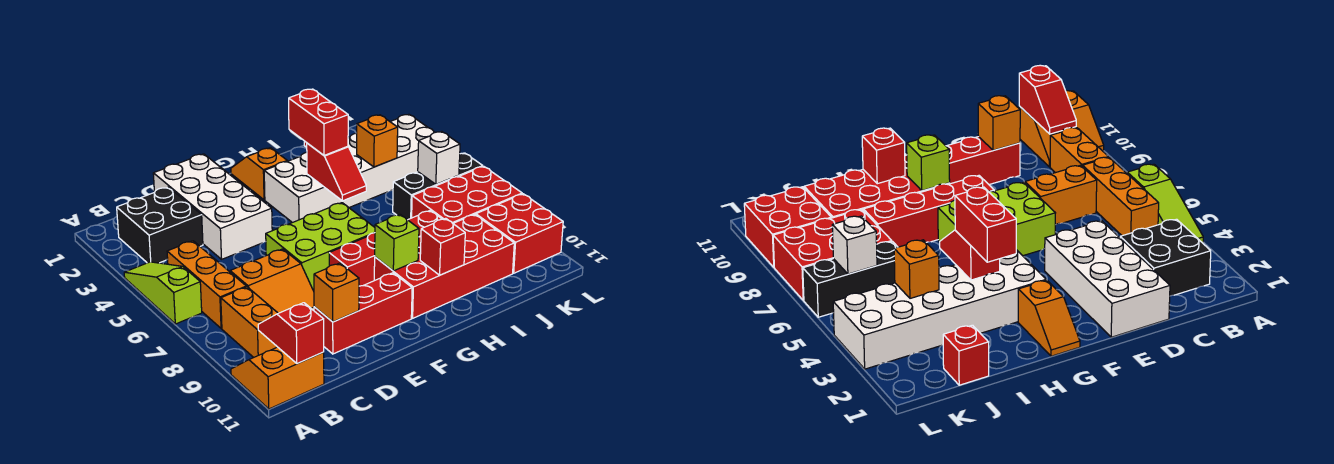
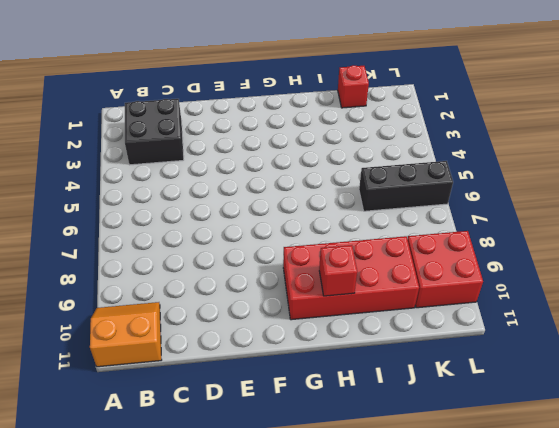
none -> lime 1x3 slope [124,262,202,324]
none -> orange 1x3 brick [167,241,246,328]
none -> orange 1x2 brick [221,287,278,357]

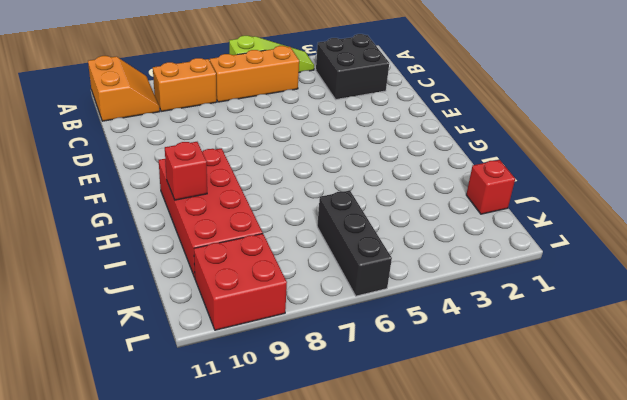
none -> orange 2x2 slope [230,249,314,313]
none -> white 2x4 brick [153,154,272,259]
none -> red 1x3 brick [314,273,412,354]

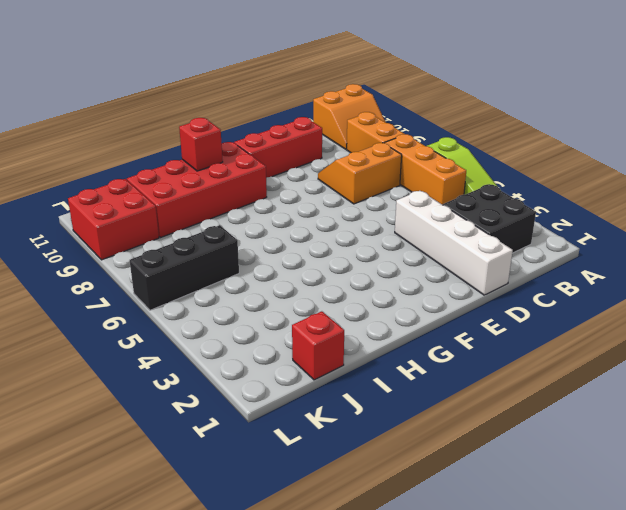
white 1x4 brick [395,191,513,295] -> white 2x4 brick [153,154,272,259]
none -> lime 2x3 brick [266,203,375,289]
none -> red 1x4 brick [329,211,441,286]
none -> orange 1x2 slope [231,148,287,200]

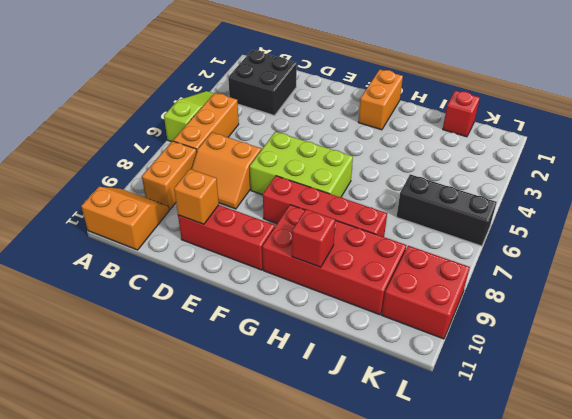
orange 1x2 brick [358,69,403,130] -> orange 1x2 slope [231,148,287,200]
none -> white 2x4 brick [153,154,272,259]
none -> white 2x6 brick [264,114,435,223]
none -> red 2x3 brick [412,166,522,223]

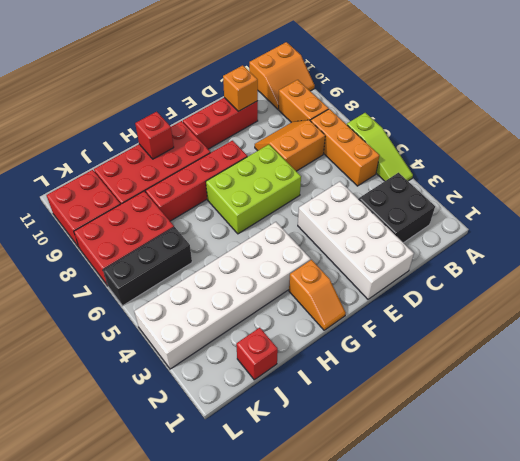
none -> red 1x2 slope [258,303,324,364]
none -> lime 1x1 brick [375,214,419,271]
none -> red 1x2 slope [307,143,366,201]

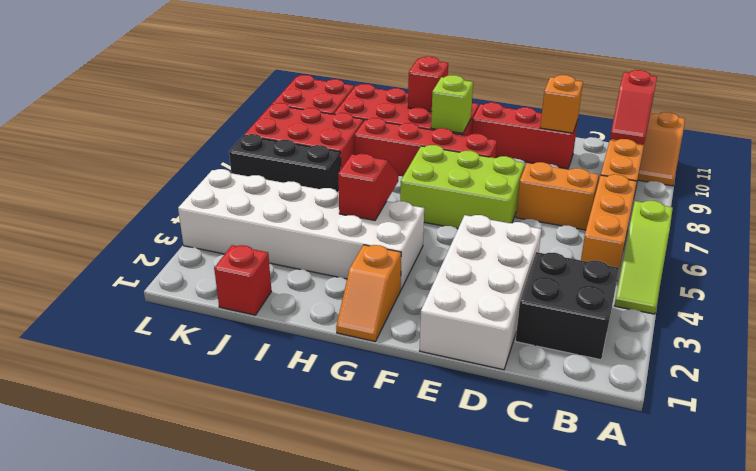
none -> orange 1x1 brick [357,115,398,167]
none -> white 1x1 brick [418,132,460,184]
none -> red 1x2 brick [289,89,348,155]

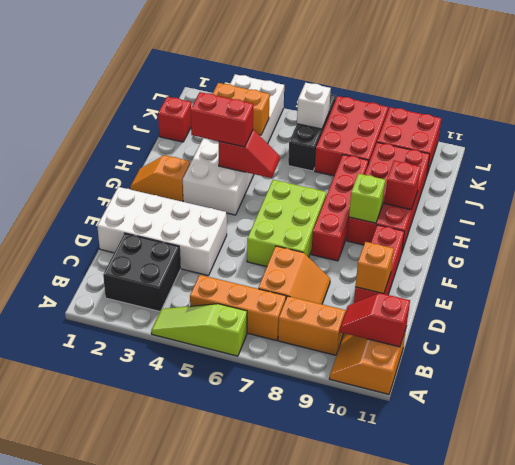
orange 1x2 brick [213,83,270,135] -> orange 1x1 brick [357,115,398,167]

